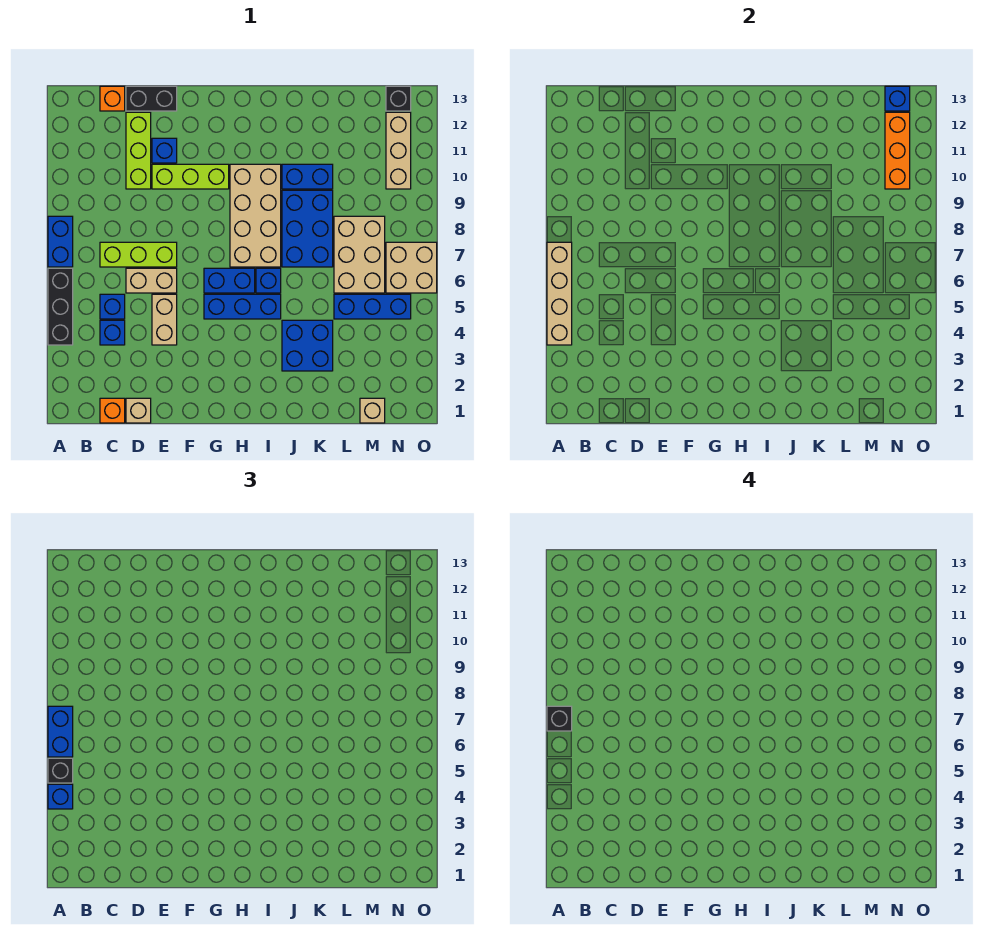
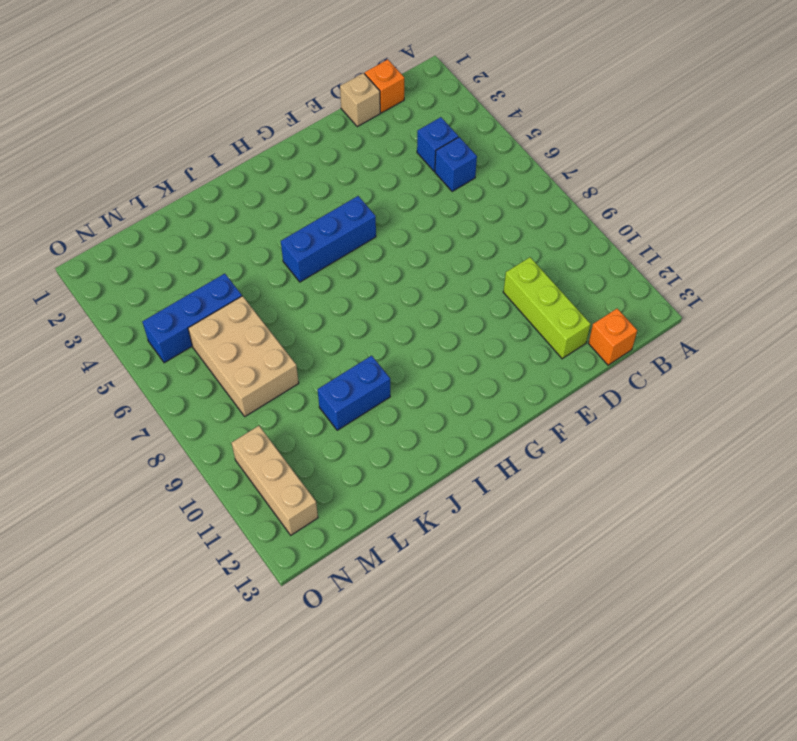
none -> black 1x3 brick [48,268,73,345]
none -> blue 1x2 brick [48,216,73,267]
none -> lime 1x3 brick [100,242,177,267]
none -> tan 1x2 brick [126,268,177,293]

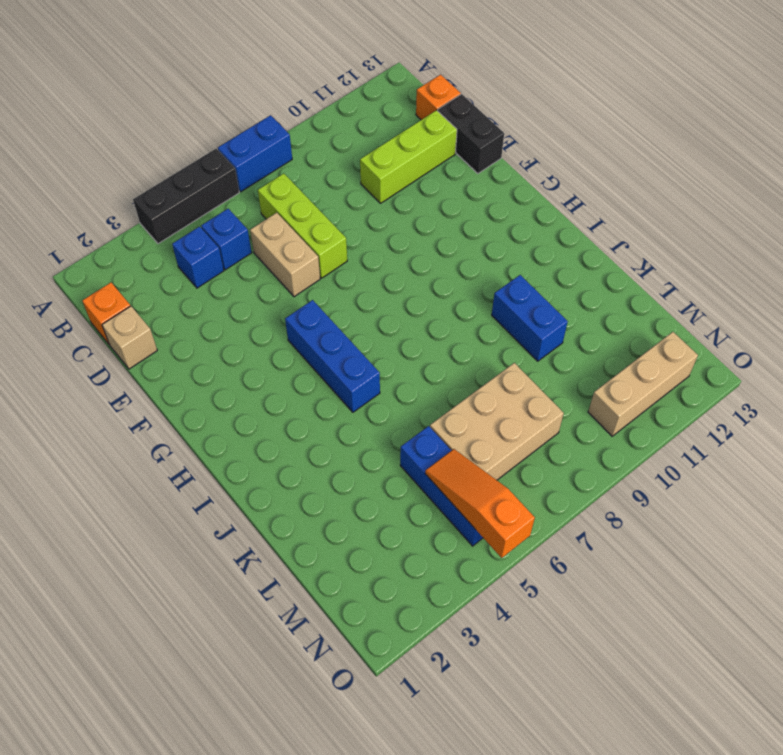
orange 1x3 slope [425,449,535,558] -> none
none -> tan 1x2 brick [152,294,177,345]
none -> lime 1x3 brick [152,164,229,189]
none -> blue 1x1 brick [152,138,177,163]
none -> blue 1x2 brick [204,268,255,293]

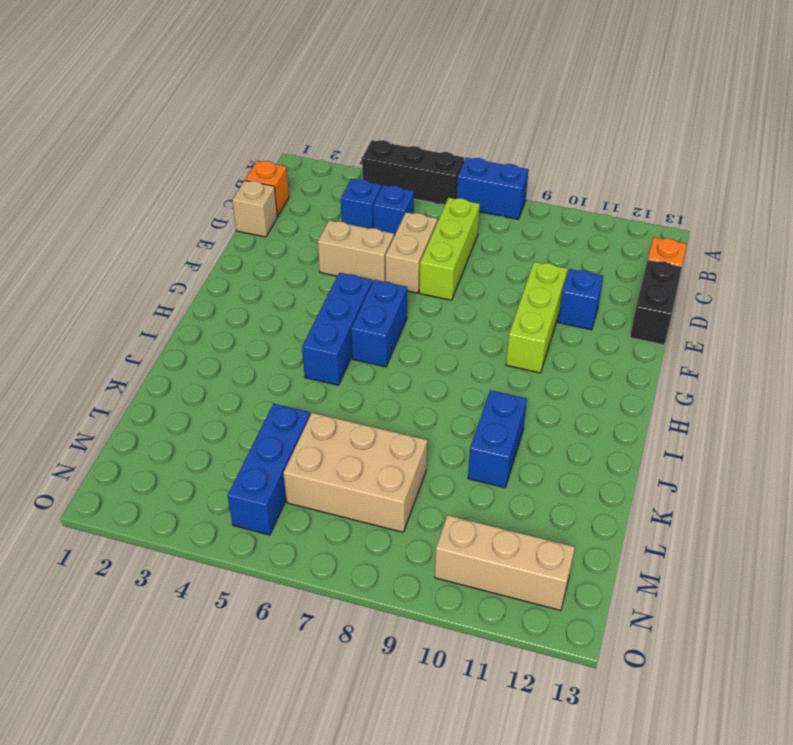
none -> lime 1x3 brick [126,112,151,189]
none -> tan 2x4 brick [230,164,281,267]
none -> blue 1x1 brick [256,268,281,293]
none -> blue 2x2 brick [282,320,333,371]

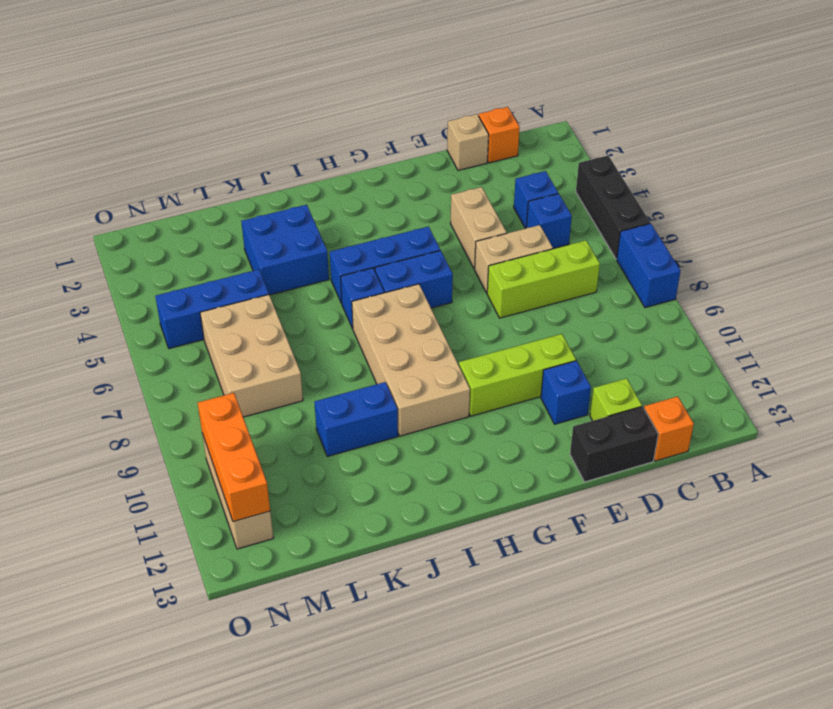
lime 1x1 brick [590,378,642,421] -> lime 1x3 brick [126,112,151,189]
none -> blue 2x3 brick [282,190,333,267]
none -> tan 1x1 brick [360,398,385,423]
none -> tan 2x2 brick [386,242,437,293]
none -> black 1x1 brick [386,86,411,111]

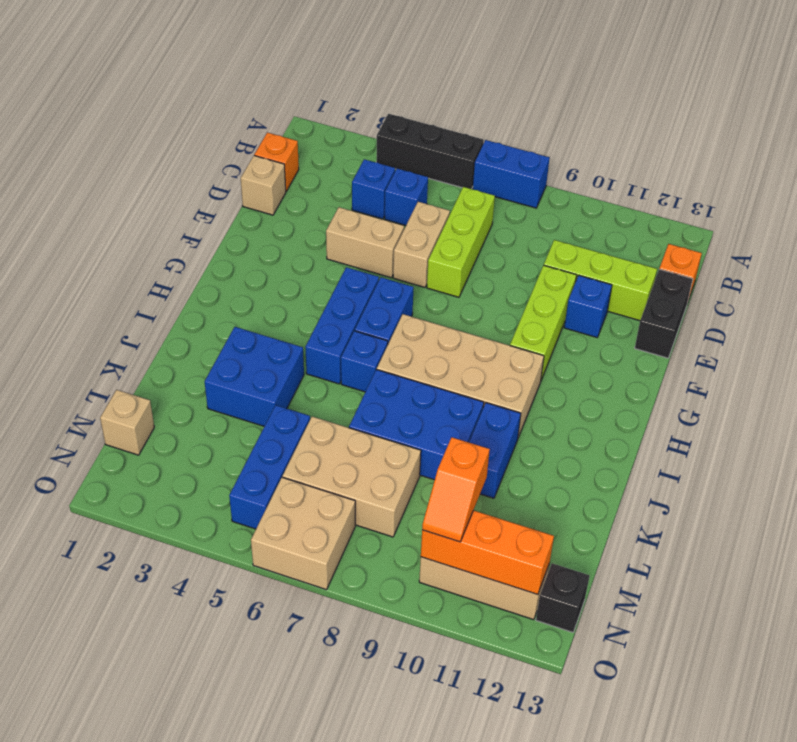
orange 1x2 slope [422,437,490,542] -> none
none -> tan 1x4 brick [547,242,572,345]
none -> blue 1x1 brick [885,86,910,111]
none -> blue 1x1 brick [48,784,73,809]
none -> black 1x1 brick [48,758,73,783]

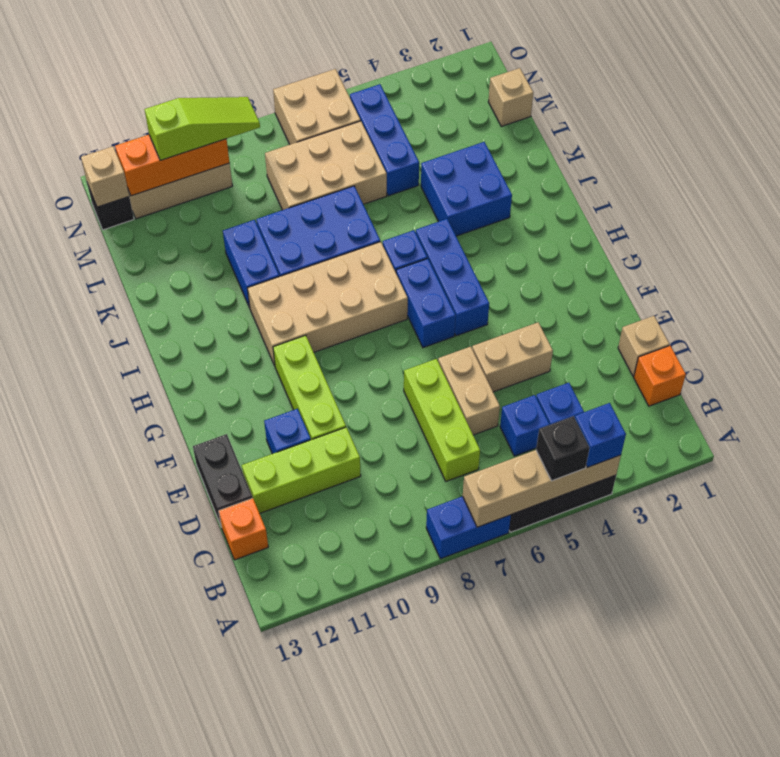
lime 1x3 slope [144,97,260,160] -> none
tan 1x1 brick [81,146,129,207] -> blue 1x1 brick [885,86,910,111]
none -> blue 1x2 brick [48,706,73,757]
none -> black 1x1 brick [547,706,572,731]

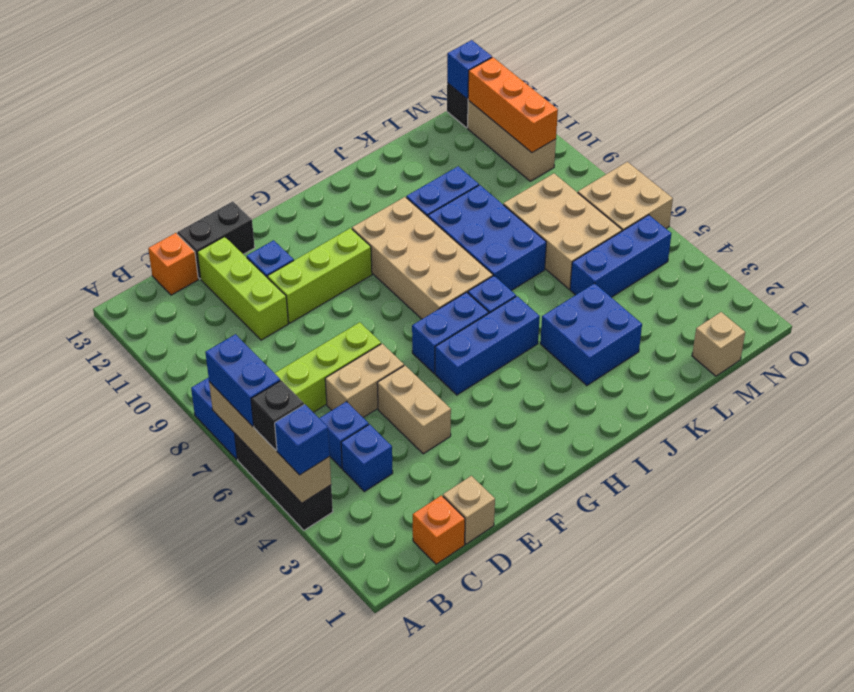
none -> black 1x1 brick [547,706,572,731]

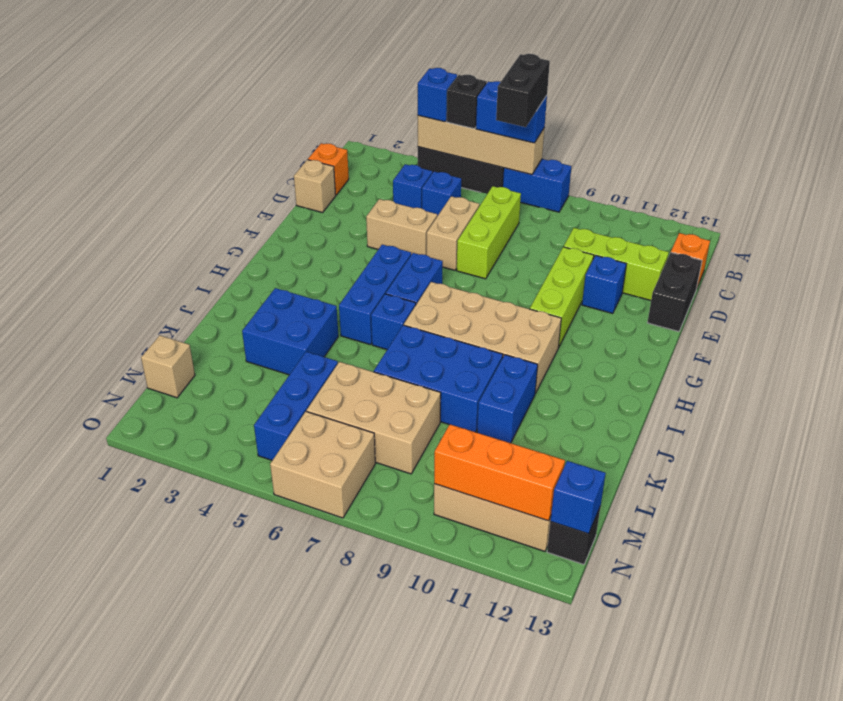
black 1x2 brick [496,54,550,127] -> black 1x1 brick [547,706,572,731]

